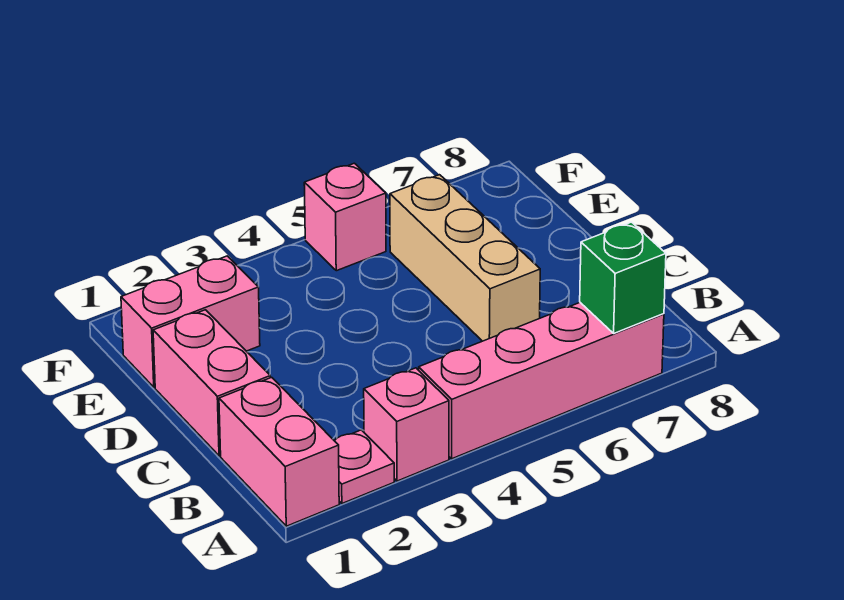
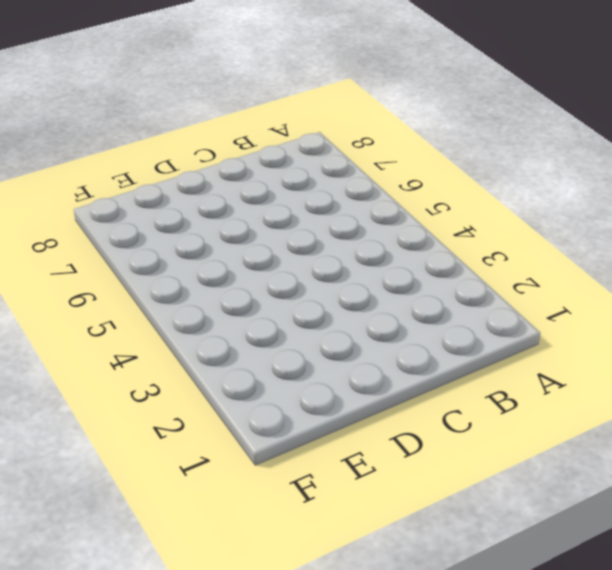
none -> pink 1x2 brick [219,377,339,526]
none -> pink 1x1 plate [335,430,394,504]

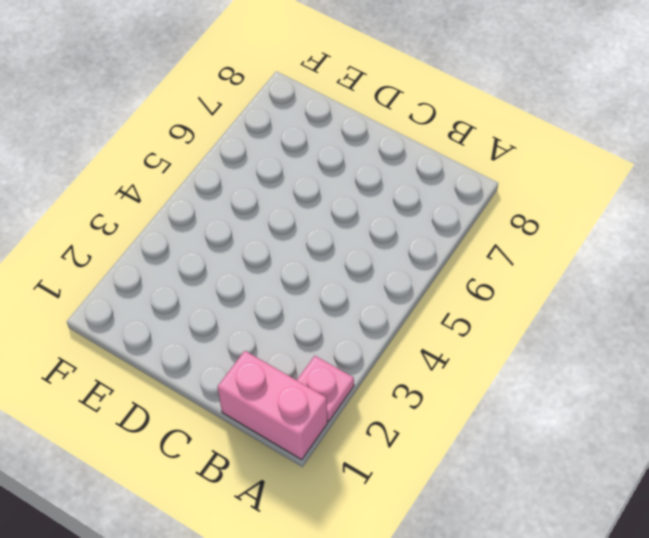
none -> pink 1x1 brick [364,368,449,481]
none -> pink 1x4 brick [419,303,664,459]

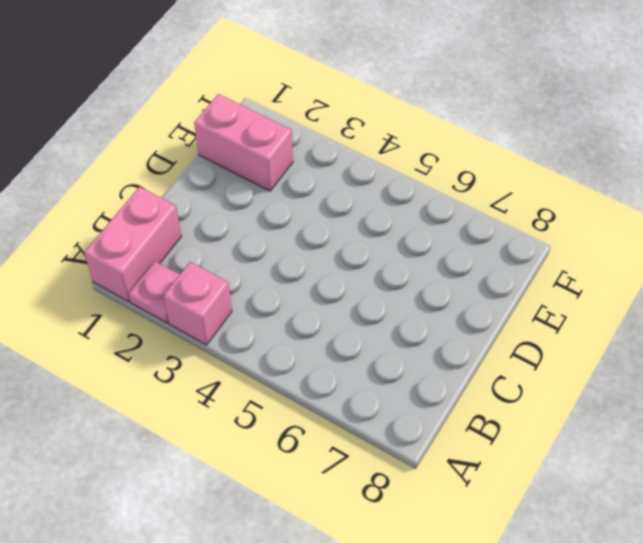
none -> pink 1x4 brick [419,303,664,459]
none -> pink 1x2 brick [153,310,270,456]

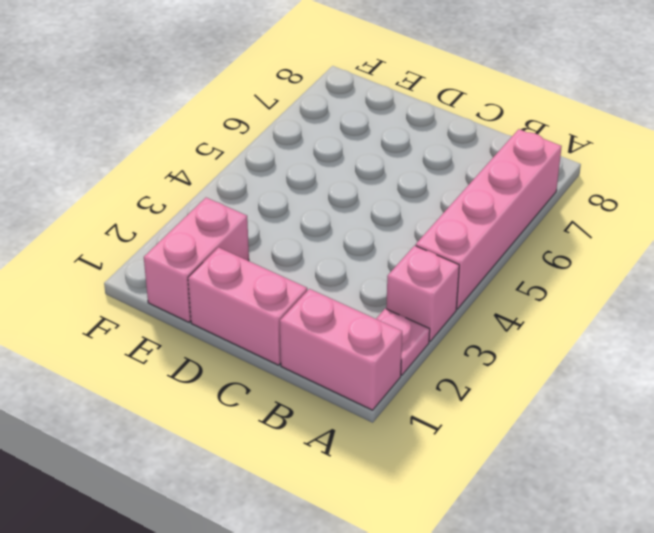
none -> tan 1x3 brick [390,175,540,341]
none -> pink 1x1 brick [304,163,386,271]

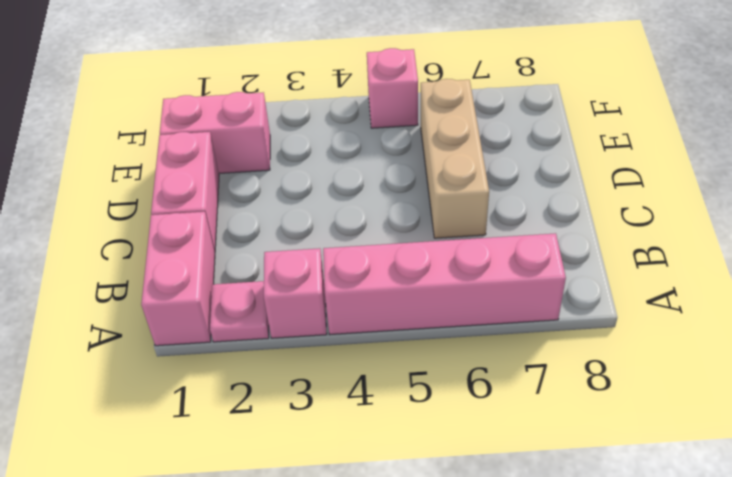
none -> green 1x1 brick [580,222,666,333]

